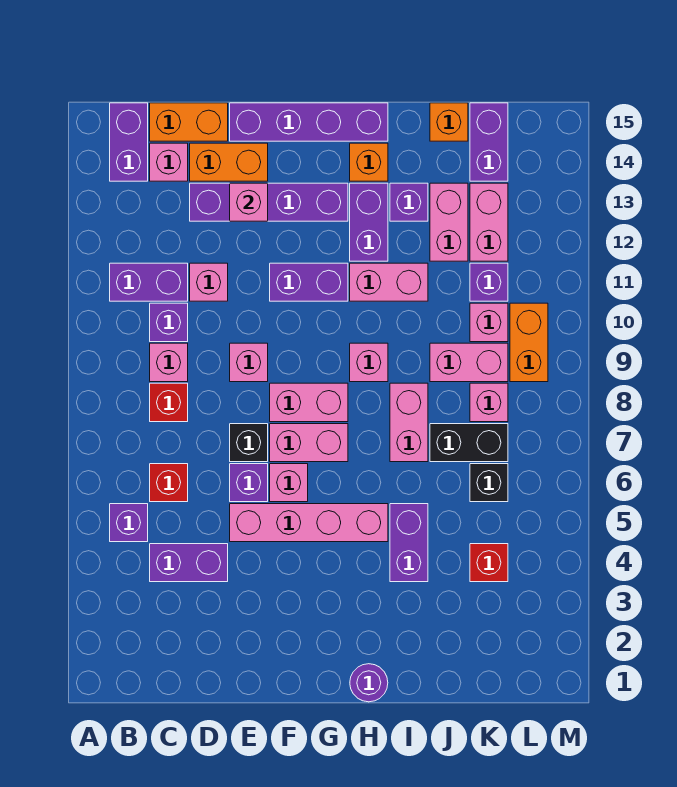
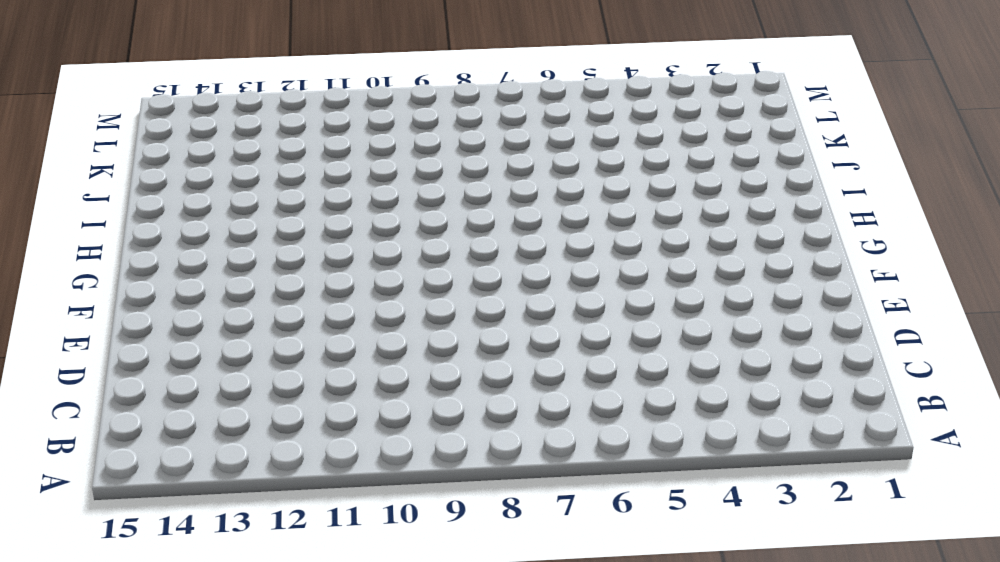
none -> purple 1x1 brick [110,504,148,542]
none -> purple 1x2 brick [110,263,188,301]
none -> purple 1x2 brick [110,103,148,181]
none -> purple 1x2 brick [150,544,228,582]

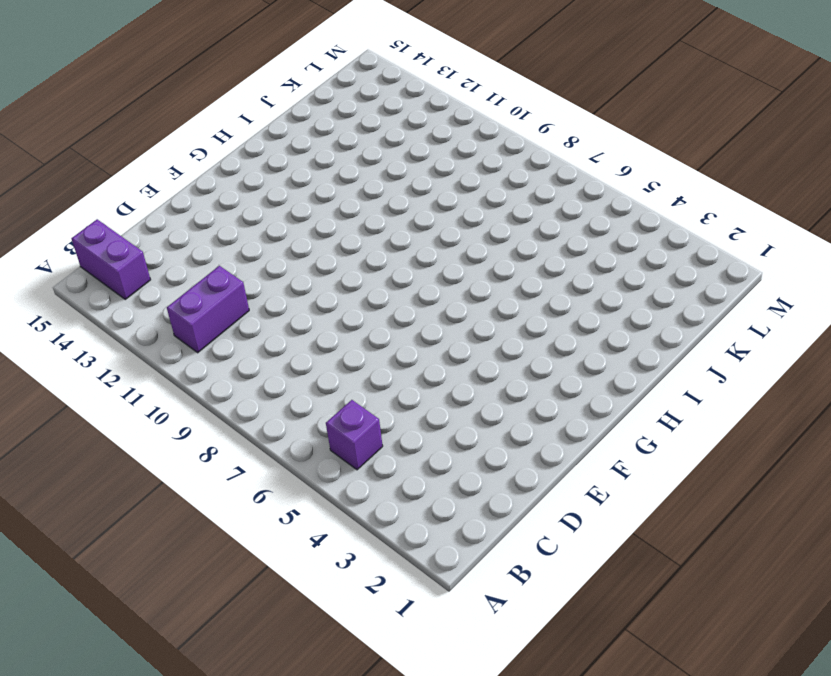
none -> purple 1x2 brick [150,544,228,582]
none -> red 1x1 brick [150,464,188,502]
none -> red 1x1 brick [150,383,188,422]
none -> pink 1x1 brick [150,343,188,382]

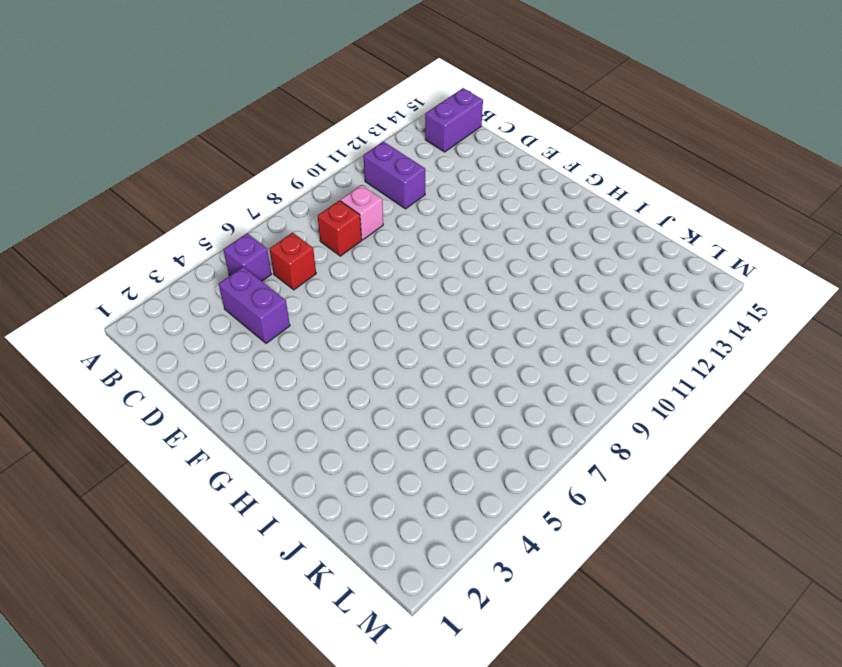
none -> purple 1x1 brick [150,303,188,342]
none -> pink 1x1 brick [150,143,188,181]
none -> orange 1x2 brick [150,103,228,141]
none -> pink 1x1 brick [190,263,228,301]

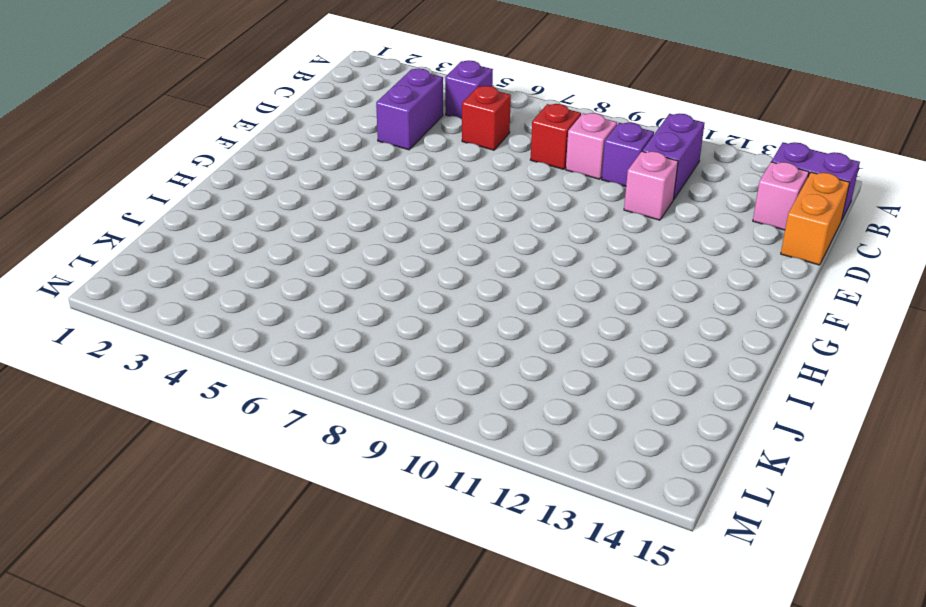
none -> purple 1x4 brick [190,183,348,221]
none -> orange 1x2 brick [190,143,268,181]
none -> pink 1x4 brick [230,504,388,542]
none -> purple 1x1 brick [230,464,268,502]

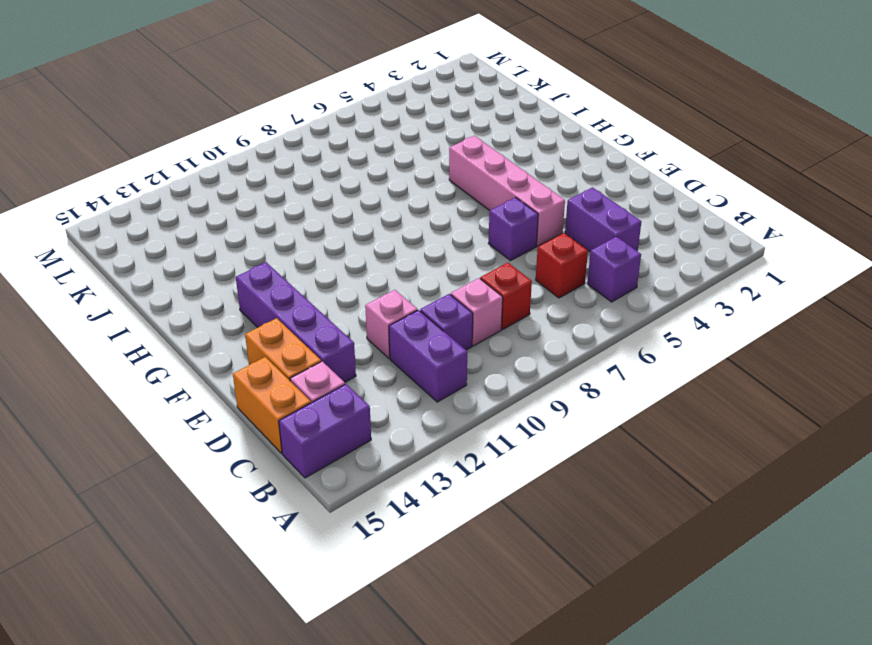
none -> black 1x1 brick [230,424,268,462]
none -> pink 1x1 brick [230,343,268,382]
none -> purple 1x4 brick [230,103,388,141]
none -> pink 1x1 brick [270,464,308,502]

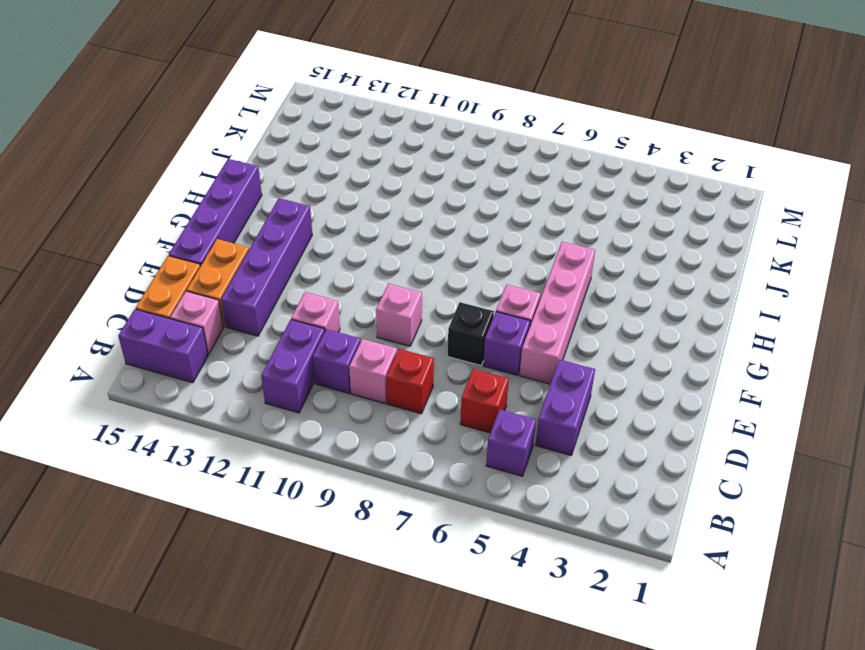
none -> pink 1x2 brick [270,424,348,462]
none -> pink 1x2 brick [270,383,348,422]
none -> purple 1x2 brick [270,263,348,301]
none -> purple 1x1 round brick [350,664,388,702]

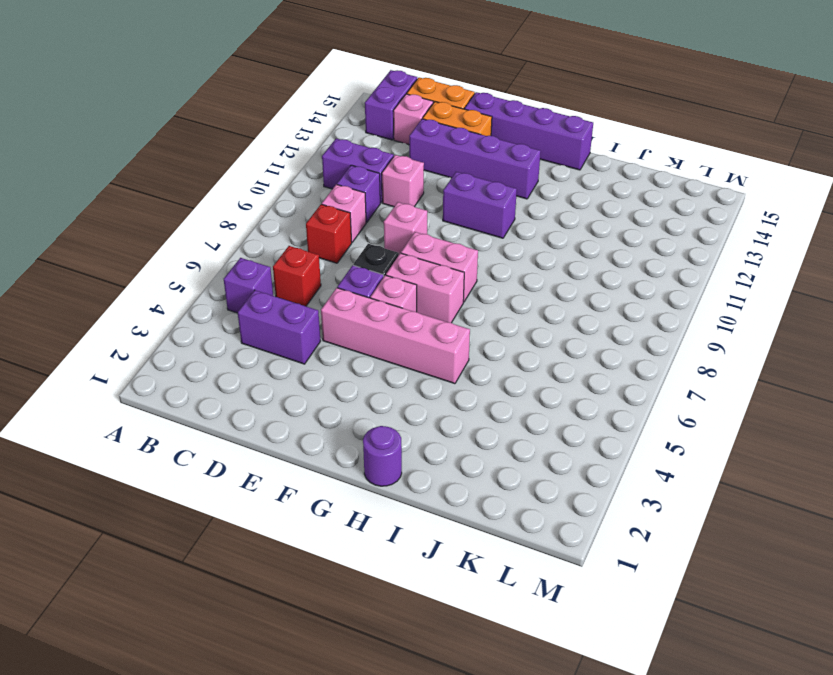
none -> pink 1x1 brick [350,343,388,382]
none -> pink 1x2 brick [350,263,428,301]
none -> purple 1x2 brick [350,183,388,261]
none -> orange 1x1 brick [350,143,388,181]

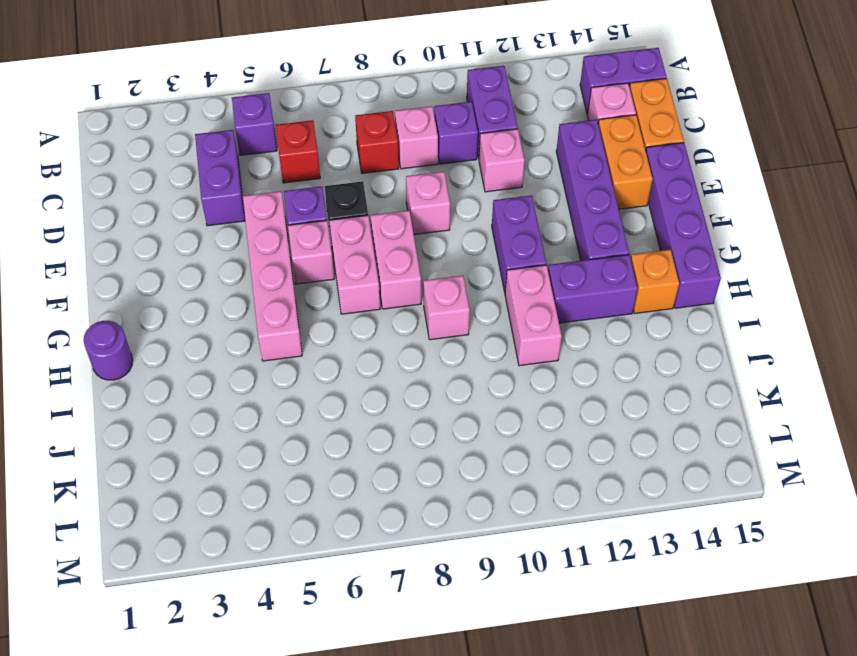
none -> purple 1x2 brick [390,504,428,582]
none -> pink 1x2 brick [390,383,428,462]
none -> purple 1x1 brick [390,183,428,221]
none -> black 1x2 brick [430,424,508,462]

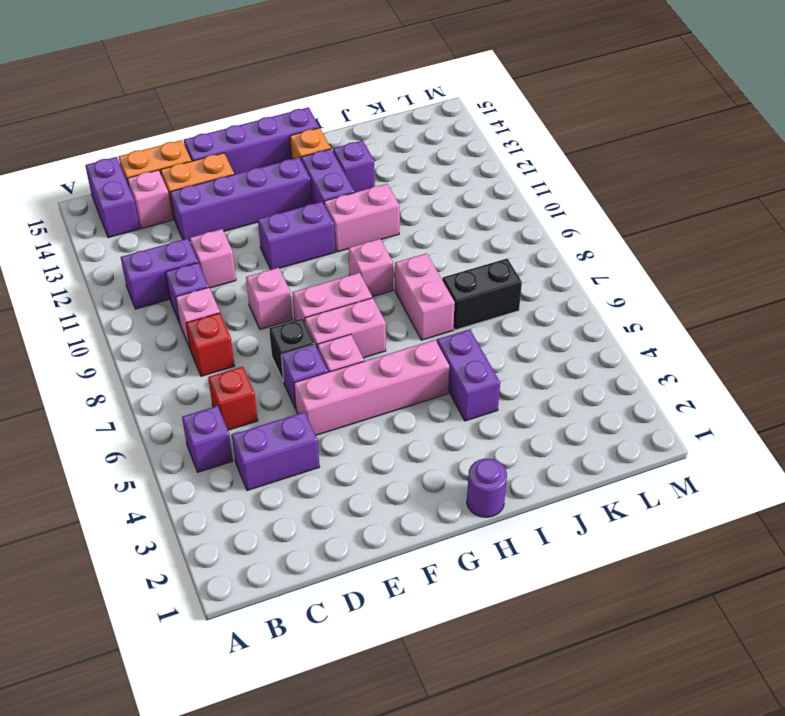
none -> pink 1x2 brick [430,343,508,382]
none -> pink 1x2 brick [430,183,468,261]
none -> orange 1x1 brick [430,103,468,141]
none -> red 1x1 brick [470,544,508,582]

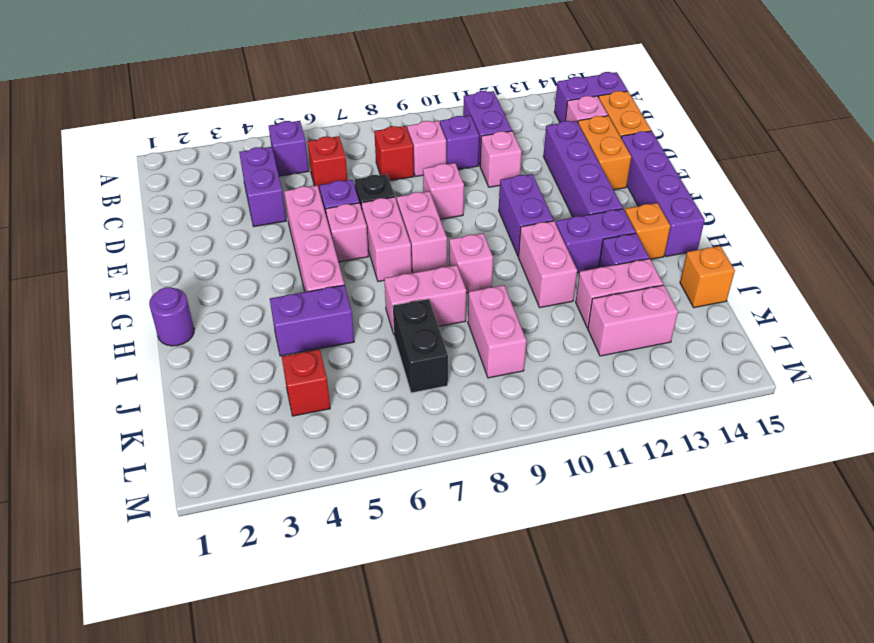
none -> black 1x1 brick [470,464,508,502]
none -> pink 1x1 brick [470,383,508,422]
none -> pink 1x1 brick [470,303,508,342]
none -> purple 1x1 brick [470,263,508,301]

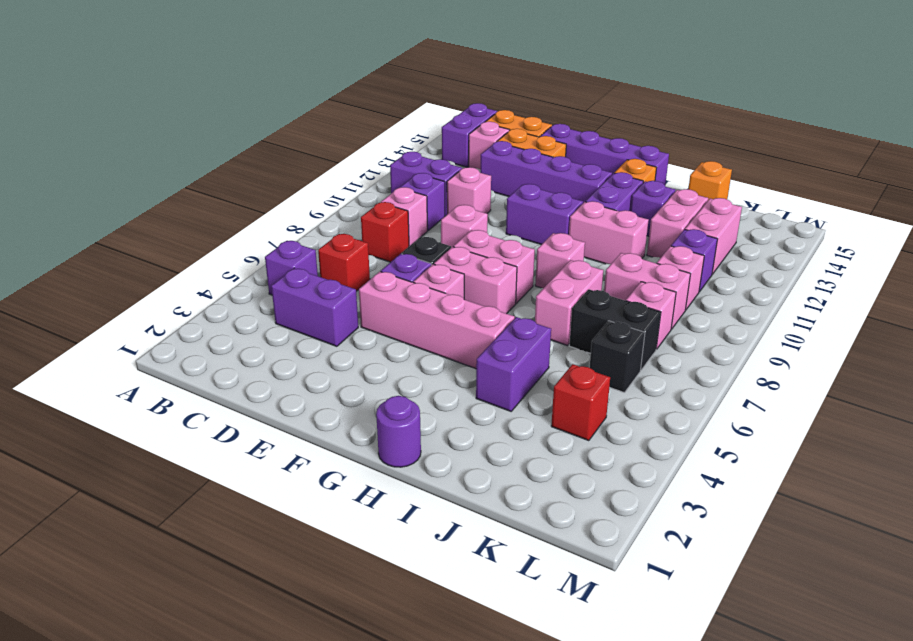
none -> purple 1x2 brick [470,103,508,181]
none -> orange 1x2 brick [510,303,548,382]
none -> pink 1x1 brick [230,183,268,221]

